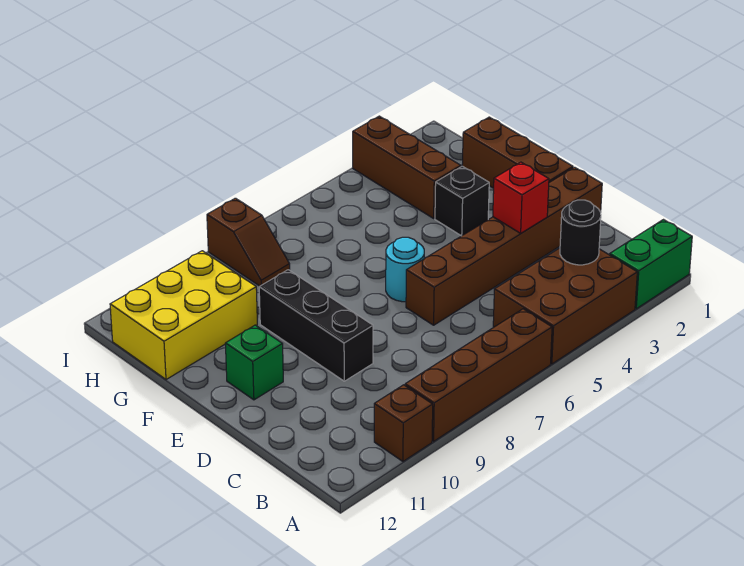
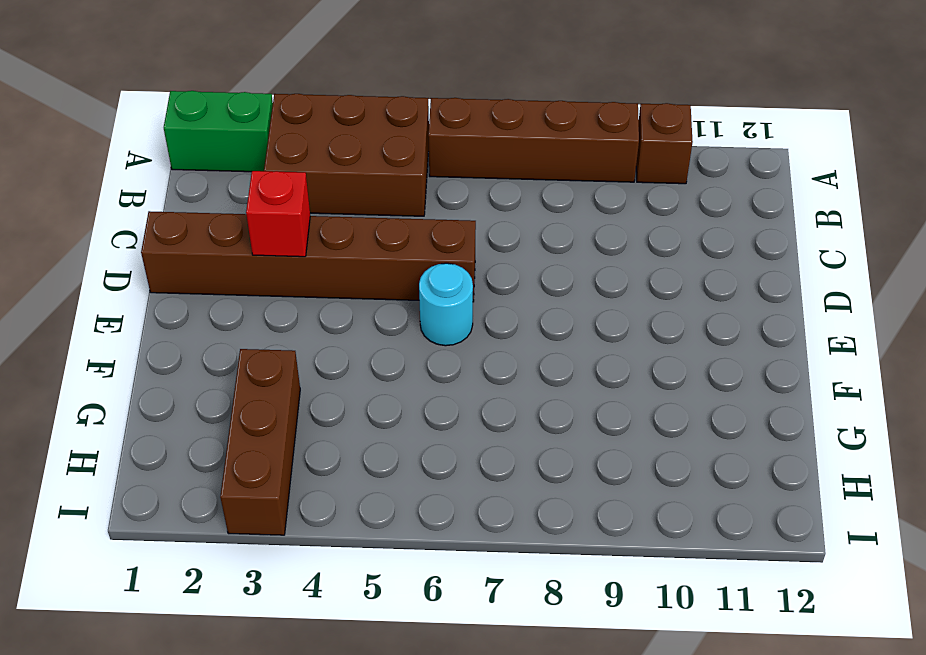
none -> black 1x3 brick [259,270,373,381]
none -> brown 1x3 brick [462,117,573,188]
none -> green 1x1 brick [225,325,283,400]

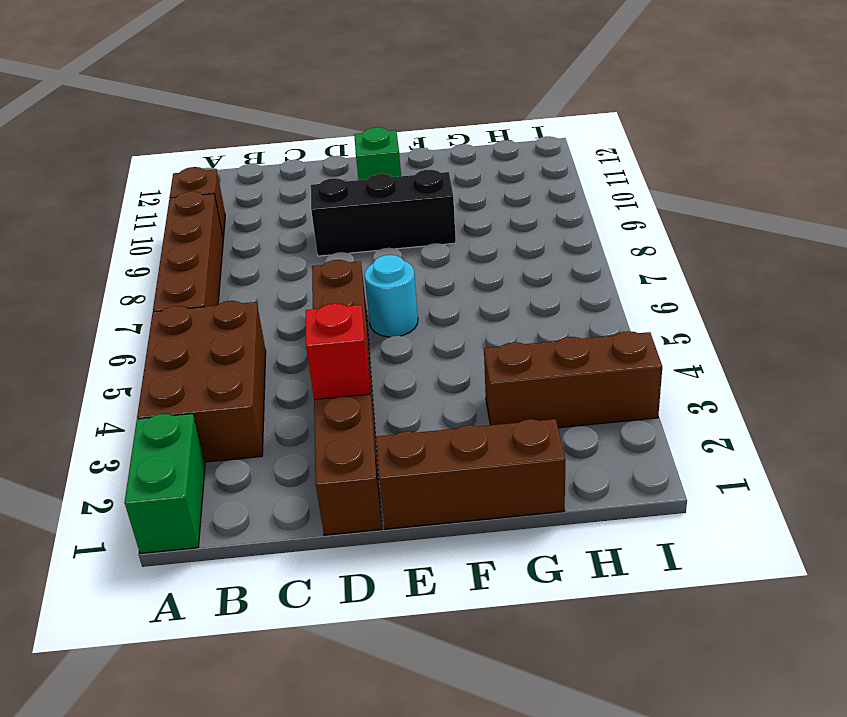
none -> black 1x1 brick [435,166,489,236]
none -> yellow 2x3 brick [110,251,257,380]
none -> brown 1x2 slope [207,198,290,286]

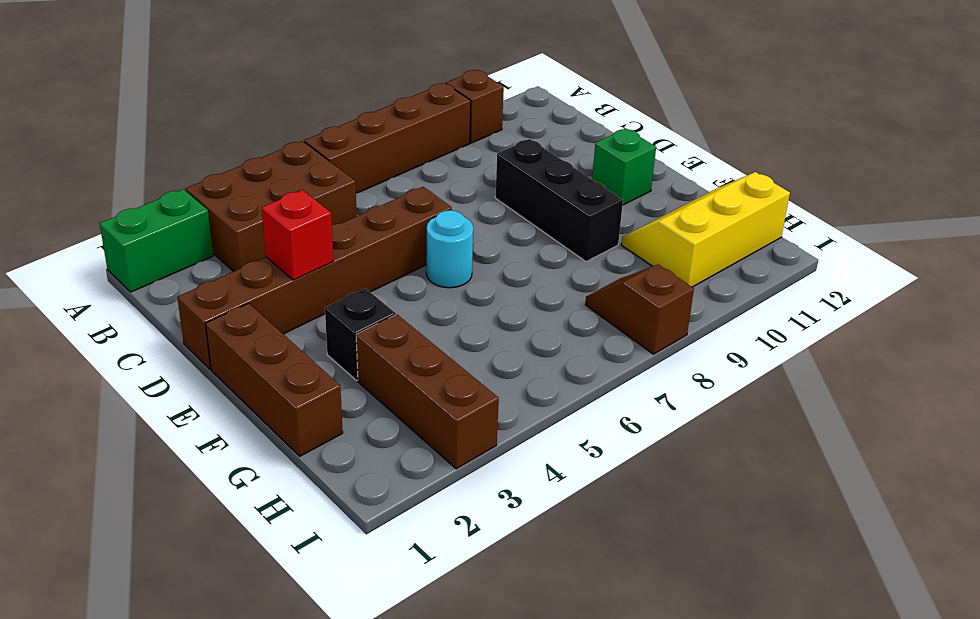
yellow 2x3 slope [622,172,790,287] -> yellow 2x3 brick [110,251,257,380]
none -> black 1x1 round brick [560,200,601,265]

